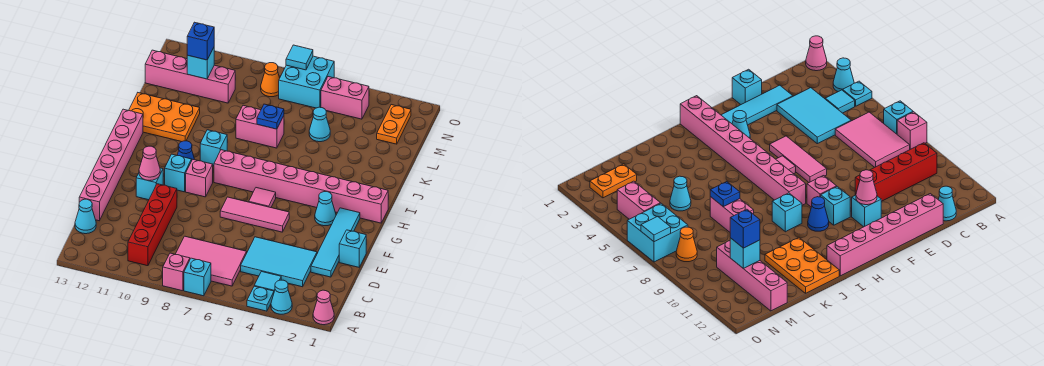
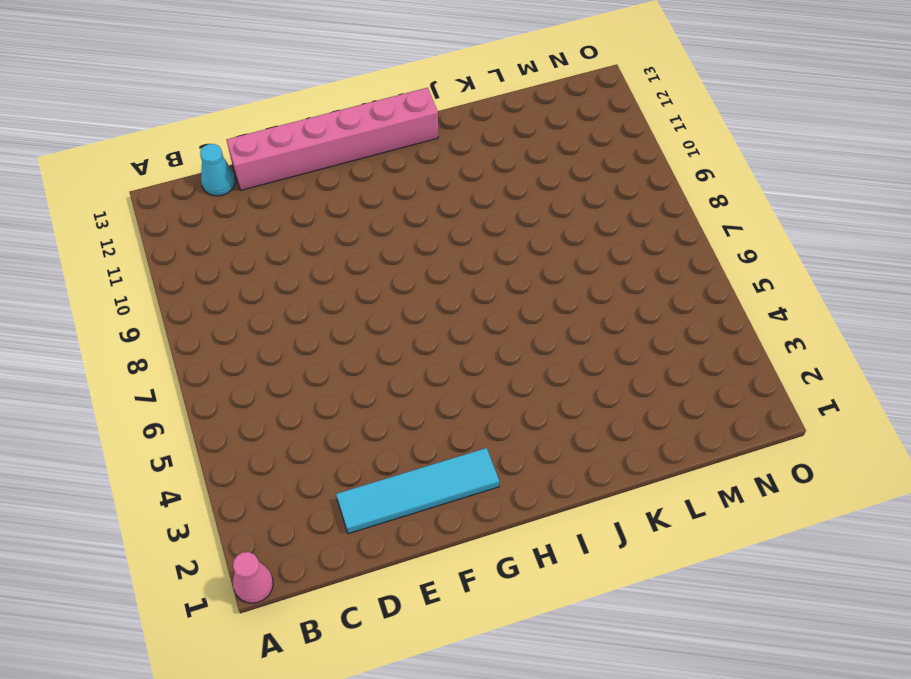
none -> cyan 1x1 cone [271,280,292,314]
none -> cyan 1x1 plate [247,286,274,311]
none -> cyan 1x1 brick [184,258,211,296]
none -> pink 1x1 brick [163,253,190,291]

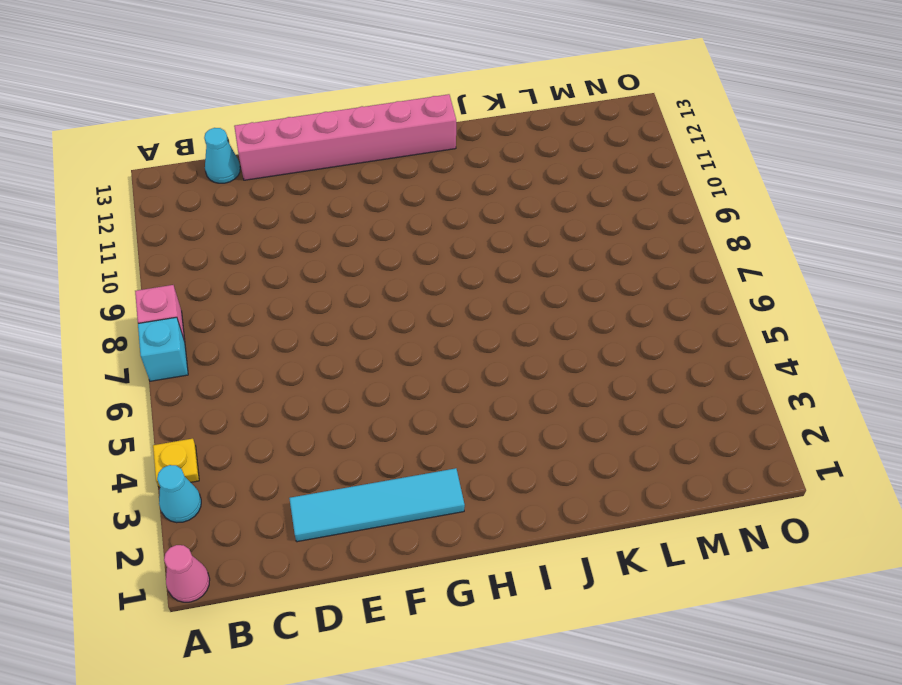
yellow 1x1 plate [153,439,199,488] -> cyan 1x1 plate [247,286,274,311]
none -> cyan 1x1 tile [255,272,281,291]
none -> pink 2x3 tile [176,236,247,286]
none -> red 1x4 brick [128,184,177,266]
none -> cyan 2x3 tile [241,237,317,287]

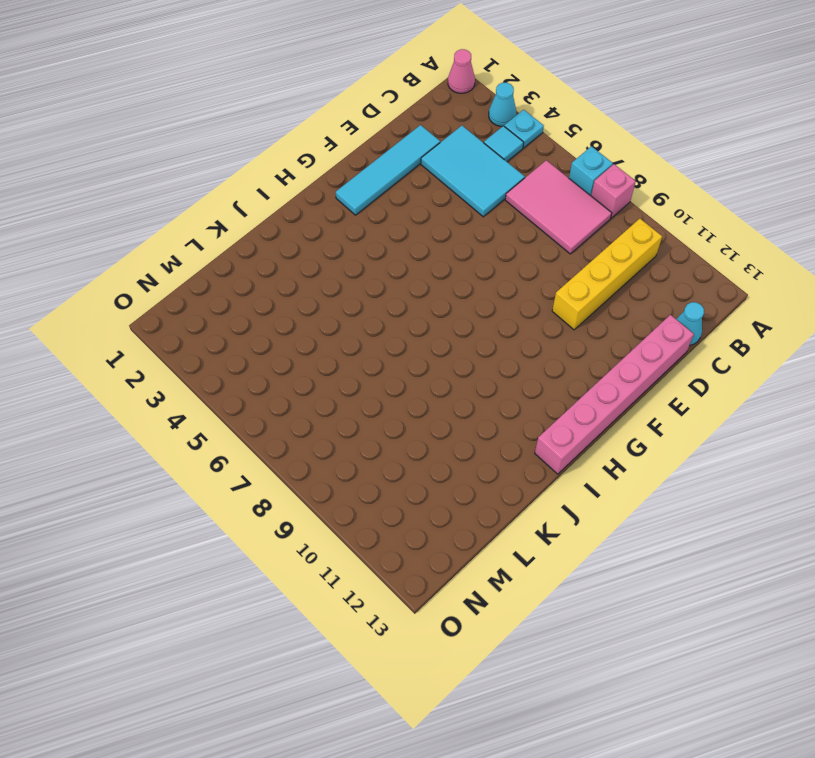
yellow 1x4 brick [552,219,662,330] -> red 1x4 brick [128,184,177,266]
none -> cyan 1x1 brick [339,230,366,267]
none -> pink 1x3 tile [220,197,289,232]
none -> cyan 1x1 brick [136,168,163,200]
none -> cyan 1x1 cone [315,192,336,226]

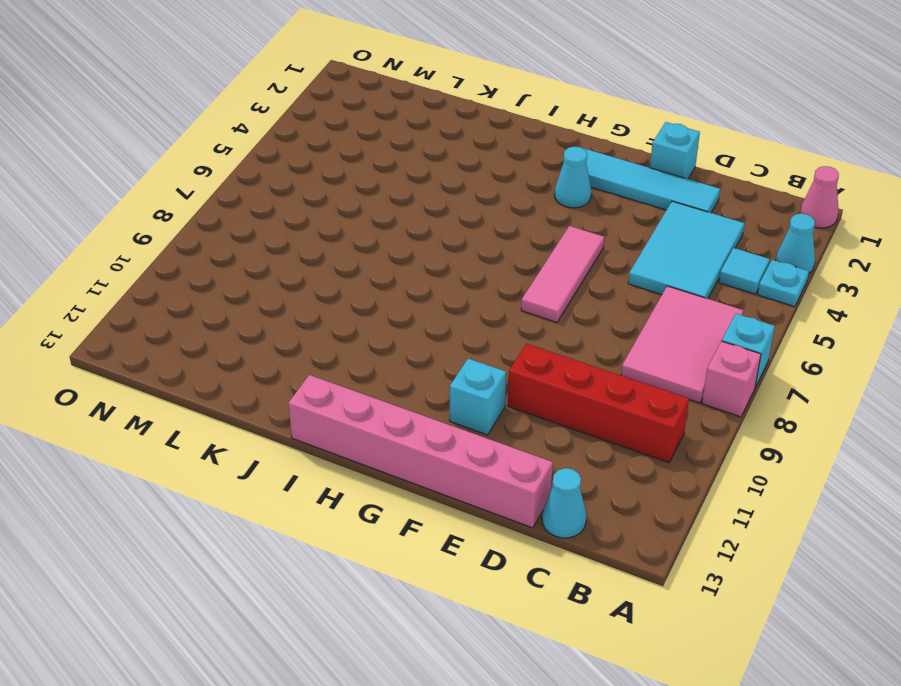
none -> pink 1x1 tile [249,188,276,208]
none -> pink 1x1 brick [186,160,213,197]
none -> cyan 1x1 brick [165,154,192,192]
none -> pink 1x8 brick [214,150,388,223]

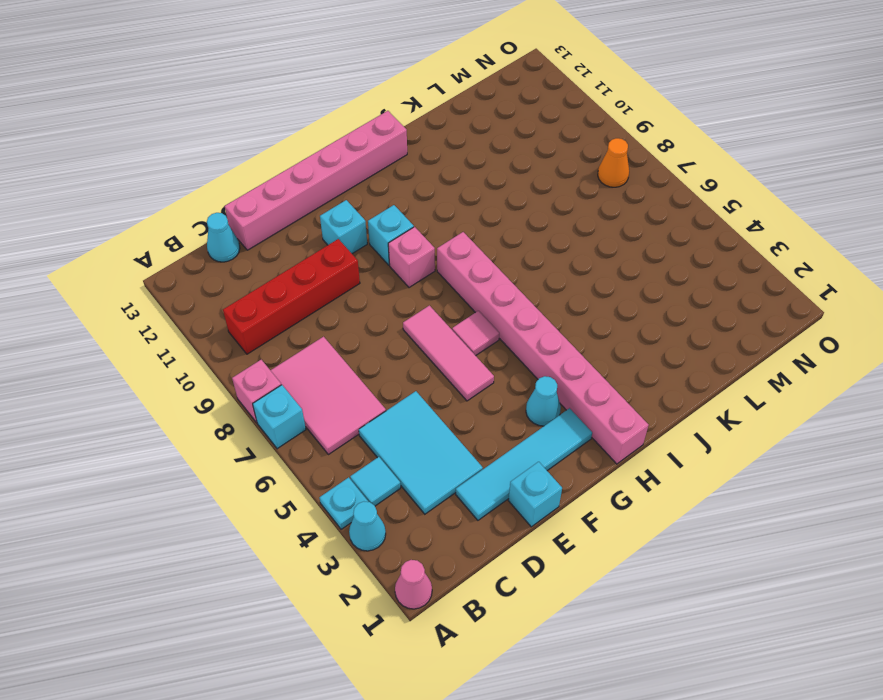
none -> blue 1x1 cone [177,141,195,160]
none -> cyan 1x1 brick [200,130,227,166]
none -> orange 2x3 plate [129,93,200,142]
none -> pink 1x2 brick [236,105,284,148]

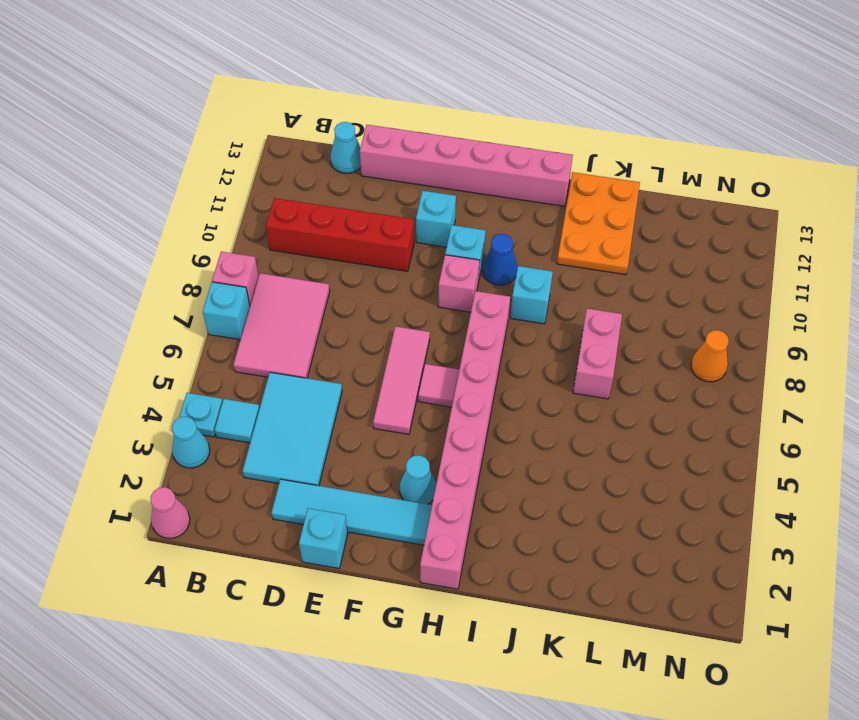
none -> cyan 1x1 cone [309,107,330,142]
none -> orange 1x2 plate [377,105,411,144]
none -> pink 1x4 brick [145,50,235,103]
none -> pink 1x2 brick [321,77,369,119]

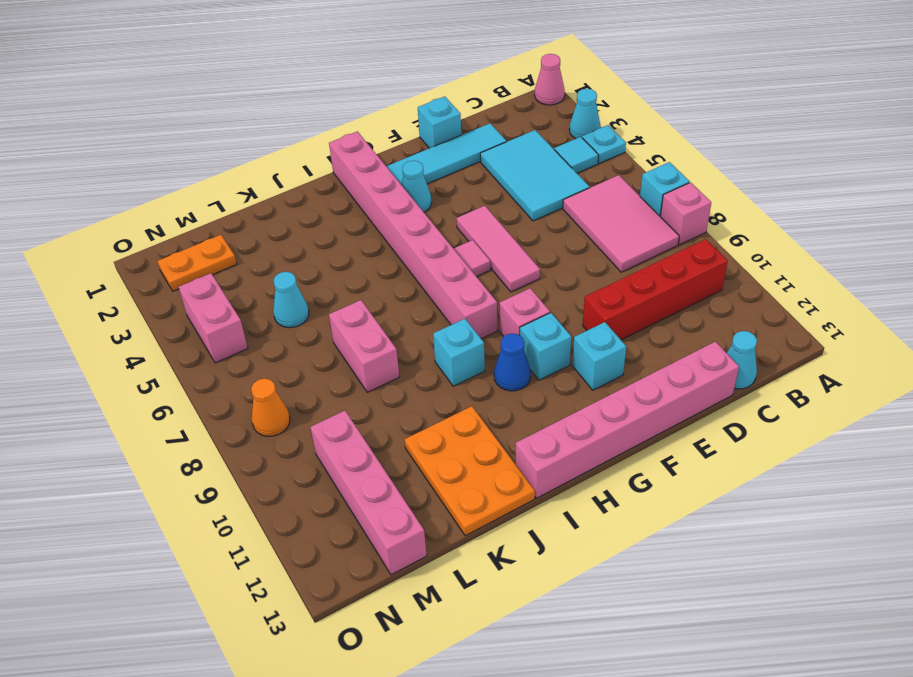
none -> cyan 2x2 brick [279,56,334,108]
none -> pink 1x1 cone [139,146,160,180]
none -> blue 1x1 plate [257,104,284,129]
none -> cyan 1x1 brick [187,48,214,79]

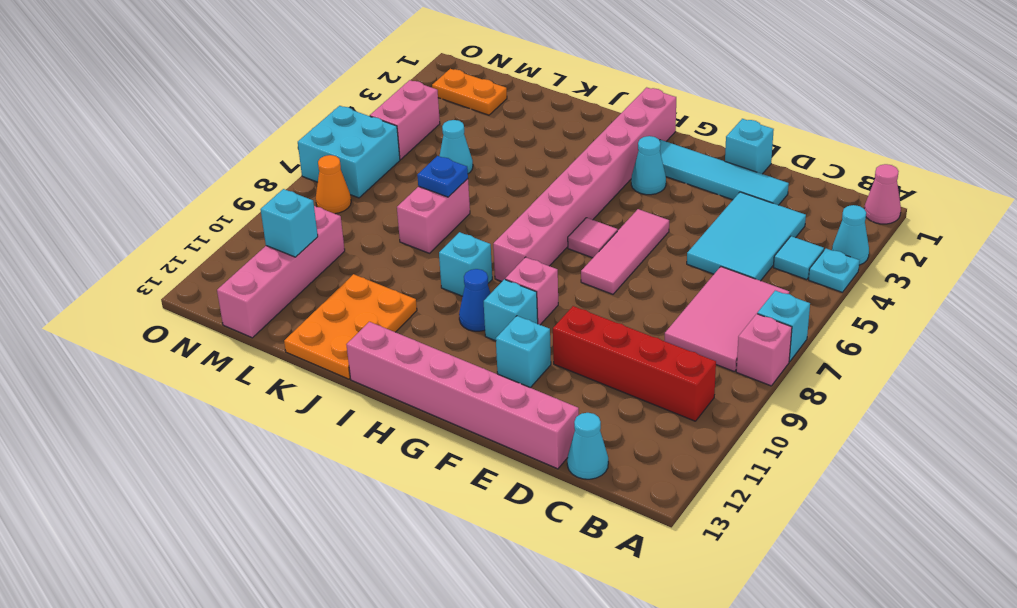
none -> pink 1x1 cone [139,146,160,180]
none -> cyan 1x1 tile [286,45,313,70]
none -> blue 1x1 brick [187,22,214,60]

